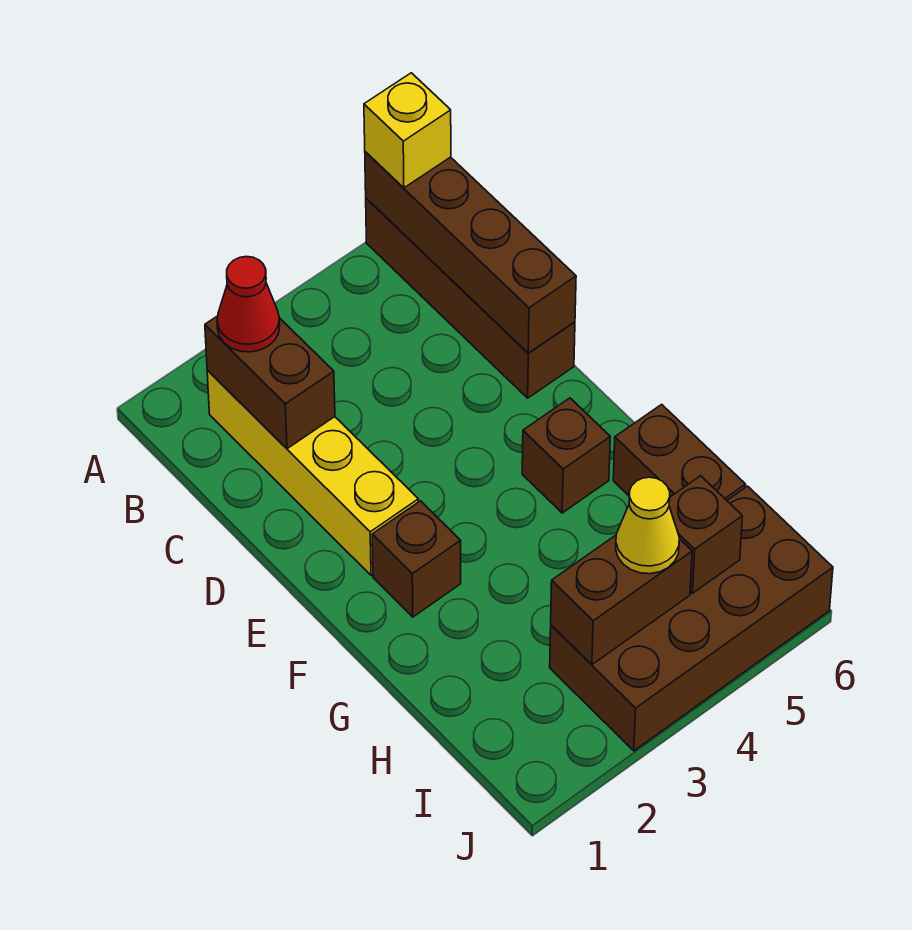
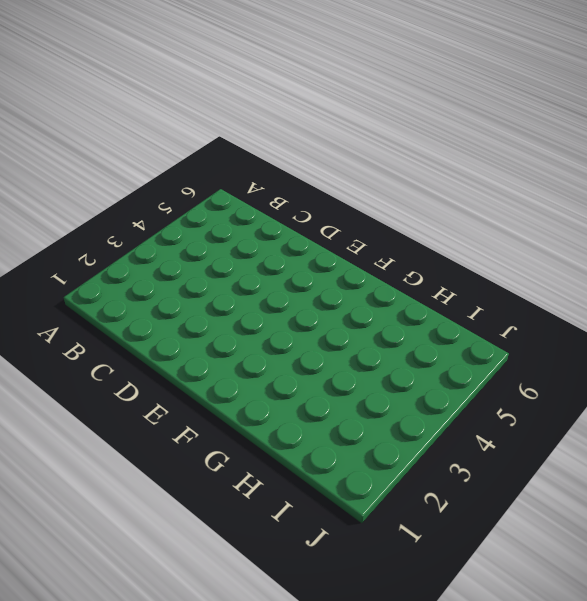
none -> brown 1x4 brick [366,198,575,398]
none -> yellow 1x4 brick [207,370,418,575]
none -> brown 1x1 brick [372,501,461,617]

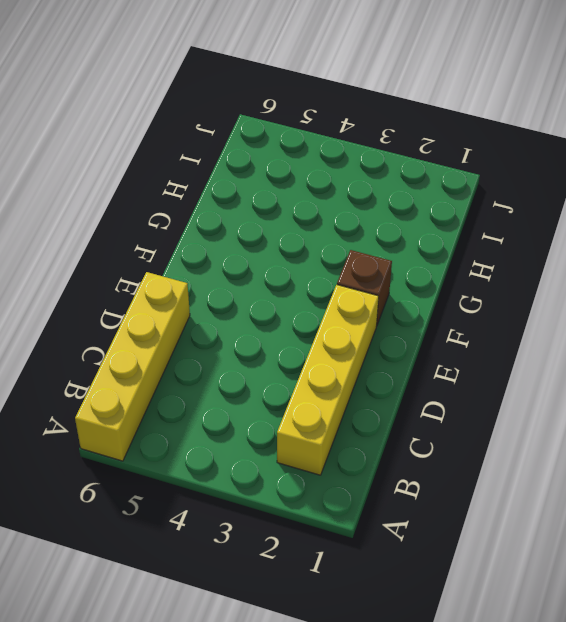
yellow 1x4 brick [75,272,190,461] -> brown 1x4 brick [366,198,575,398]
none -> brown 1x1 brick [522,398,610,513]
none -> brown 1x2 brick [613,404,746,500]
none -> brown 2x4 brick [550,486,833,751]

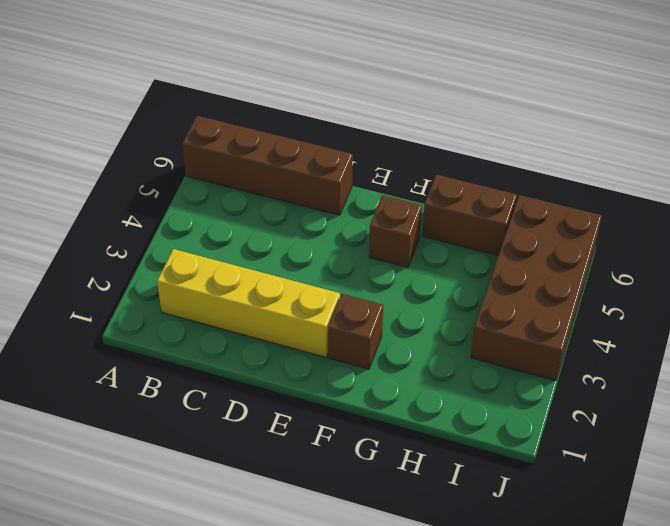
none -> brown 1x4 brick [365,152,576,353]
none -> brown 1x2 brick [205,316,335,449]
none -> brown 1x2 brick [551,535,692,665]

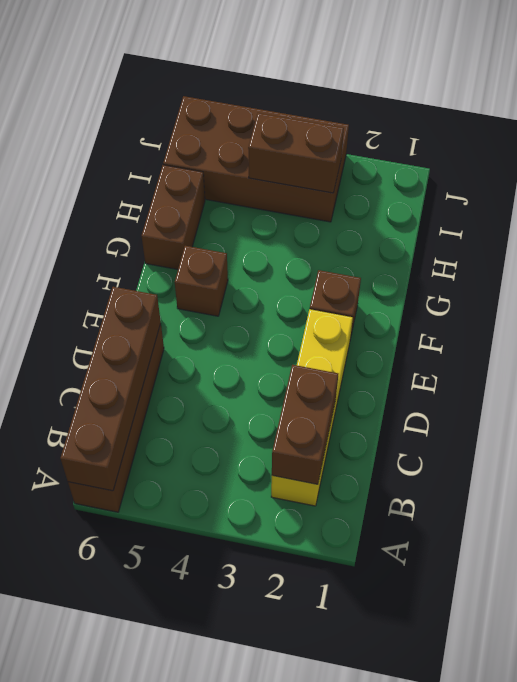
none -> brown 1x1 brick [669,476,742,593]
none -> yellow 1x1 brick [364,73,451,188]
none -> red 1x1 cone [217,256,280,352]

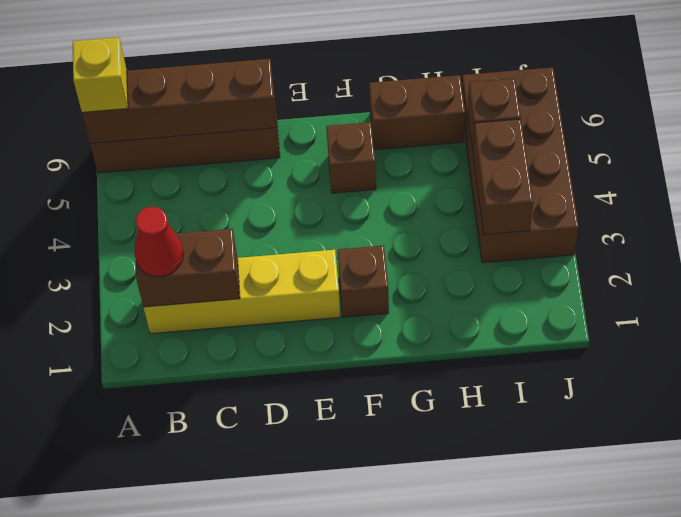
none -> yellow 1x1 cone [616,477,679,574]

